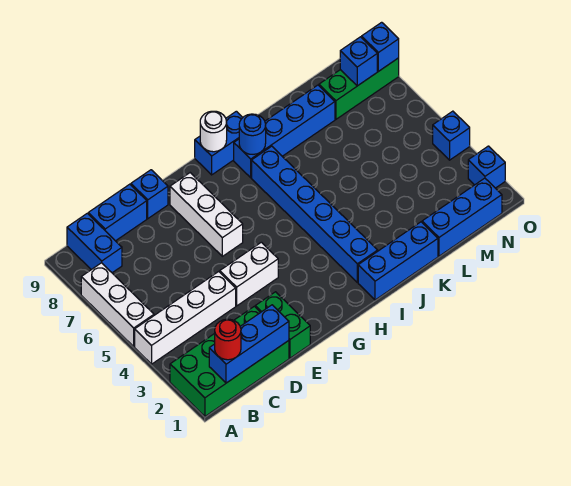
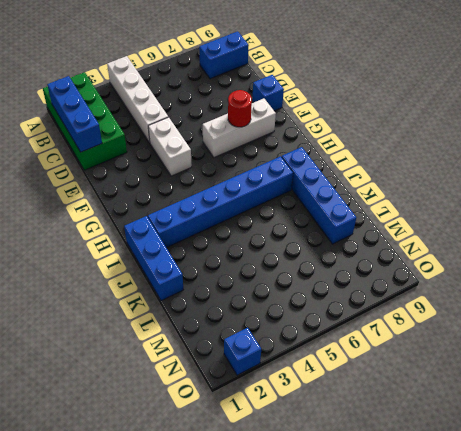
red 1x1 round brick [228,90,252,127] -> red 1x1 round brick moved to [215,319,241,360]
none -> white 1x3 brick [81,263,154,347]
none -> blue 1x2 brick [88,184,147,241]
none -> green 1x2 brick [255,292,310,358]

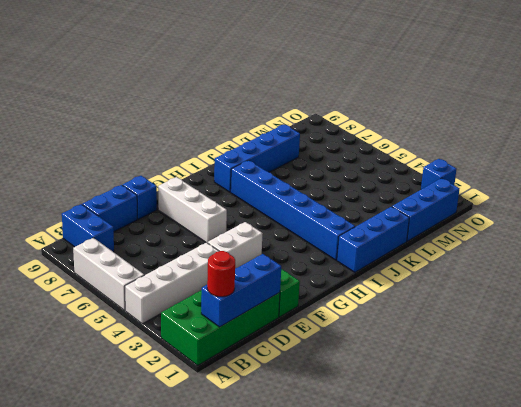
none -> blue 1x2 brick [195,111,243,175]
none -> green 1x3 brick [319,58,399,119]
none -> blue 1x1 brick [433,111,470,160]

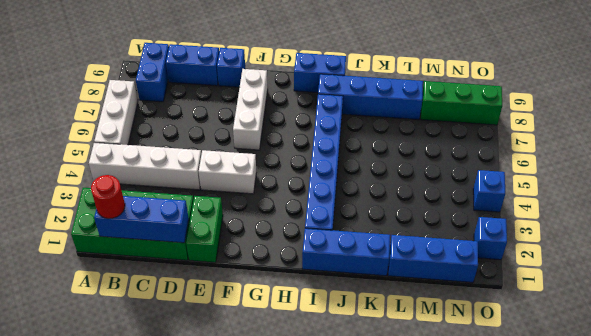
none -> white 1x1 round brick [200,111,227,152]
none -> blue 1x1 round brick [239,114,266,154]
none -> blue 1x1 brick [340,37,377,86]

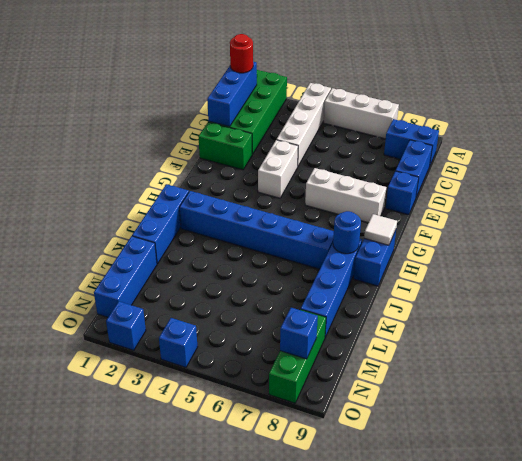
white 1x1 tile [364,214,397,245] -> white 1x1 round brick [200,111,227,152]
none -> blue 1x1 brick [362,22,399,71]

